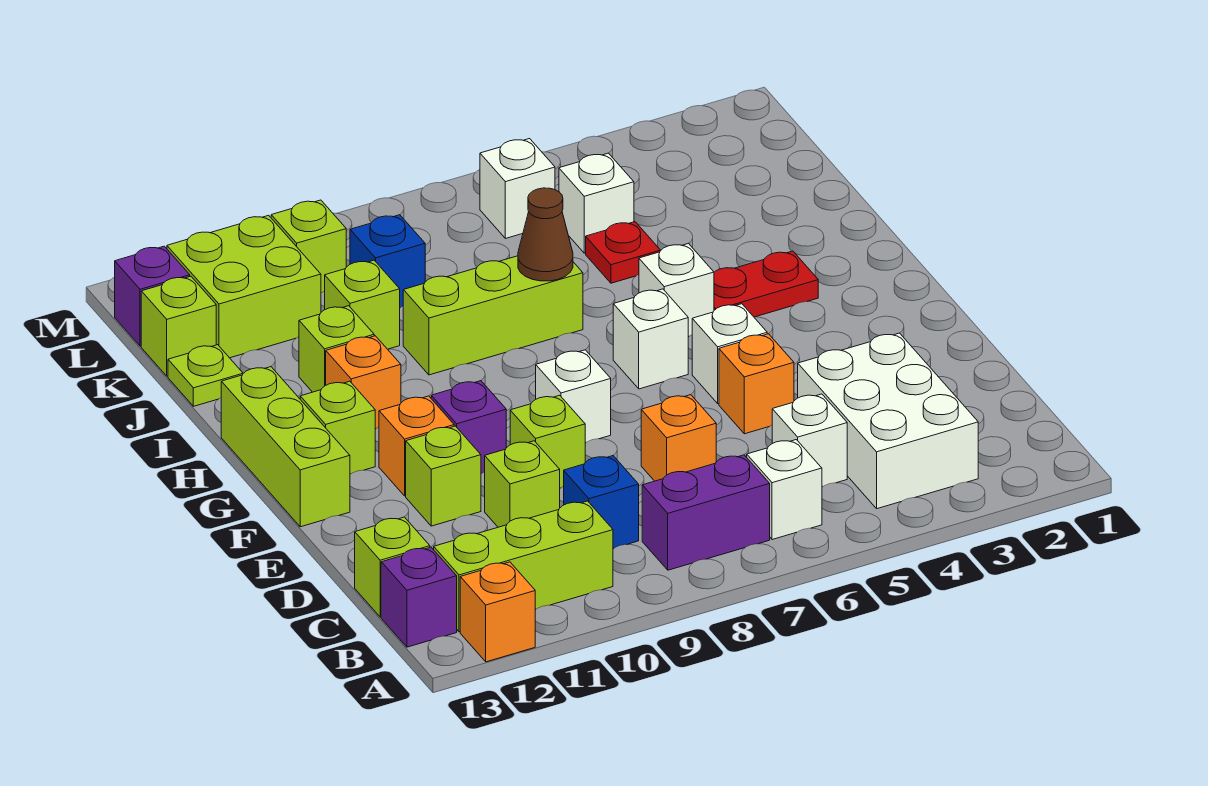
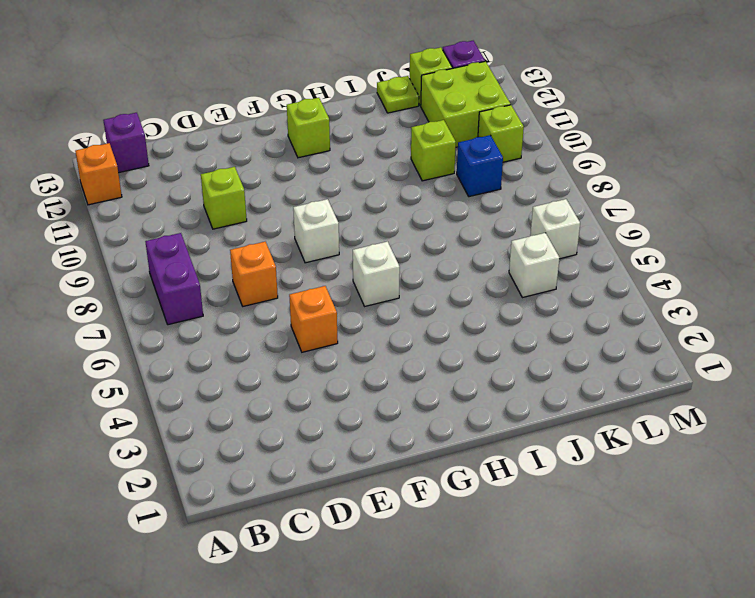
none -> white 2x3 brick [798,333,978,509]
none -> white 1x1 brick [747,440,822,540]
none -> lime 1x3 brick [434,501,613,632]
none -> white 1x1 brick [772,394,847,487]

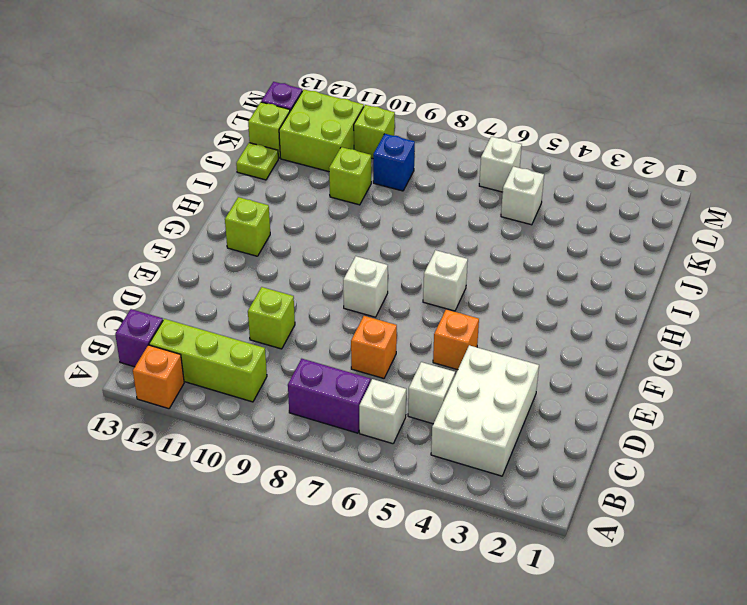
none -> blue 1x1 brick [564,456,639,548]
none -> lime 1x1 brick [355,517,430,617]
none -> lime 1x1 brick [510,395,585,488]
none -> lime 1x1 brick [406,426,481,526]

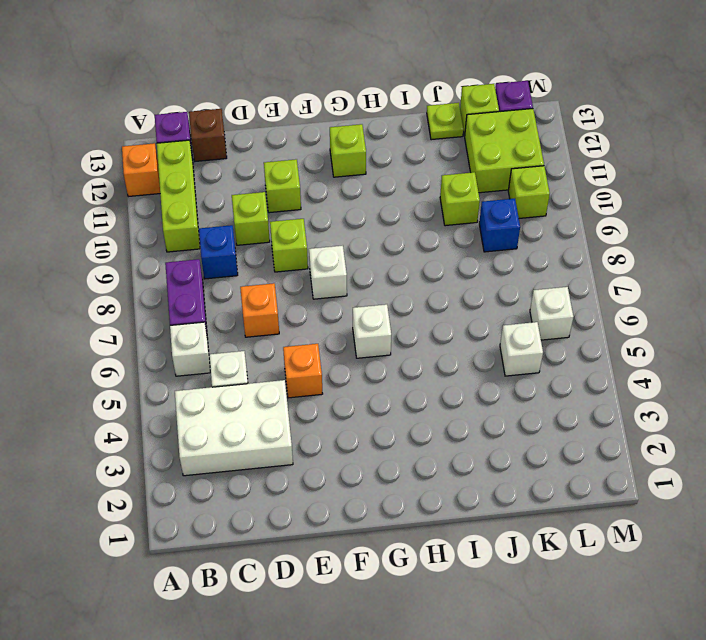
brown 1x1 brick [189,109,227,161] -> lime 1x1 brick [355,517,430,617]
none -> white 1x1 brick [692,304,767,404]
none -> purple 1x1 brick [431,381,506,474]
none -> orange 1x1 brick [379,396,454,496]
none -> lime 1x3 brick [221,367,350,527]

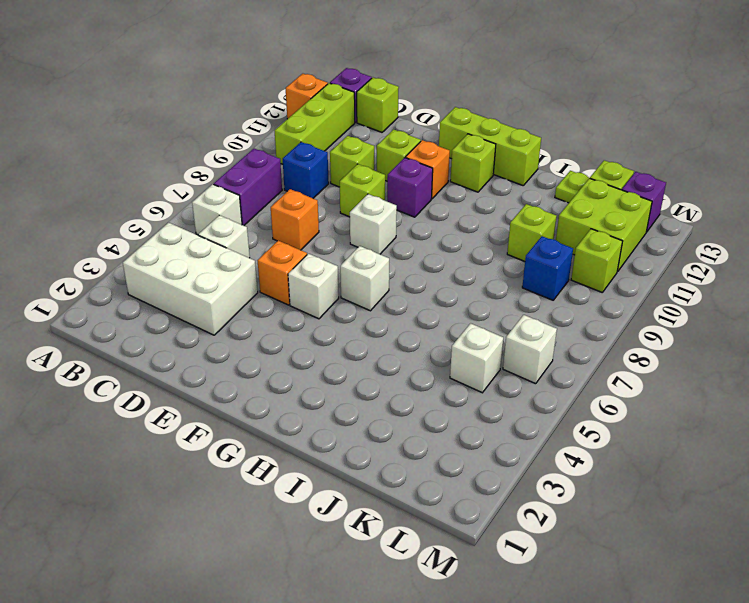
none -> red 1x2 plate [714,251,818,317]
none -> white 1x1 brick [639,243,714,336]
none -> orange 1x1 brick [326,336,401,429]
none -> lime 1x3 brick [403,256,583,375]

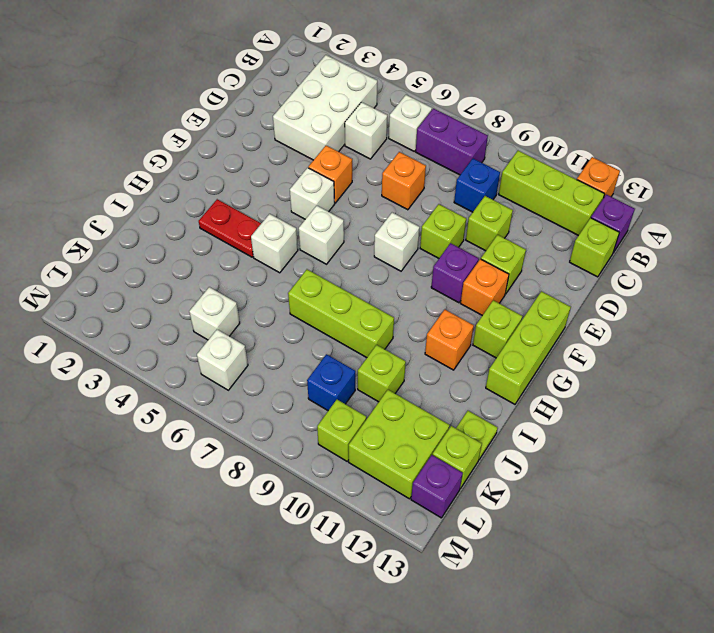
none -> lime 1x1 brick [299,306,374,392]
none -> red 1x1 plate [586,222,661,283]
none -> brown 1x1 cone [518,188,573,281]

